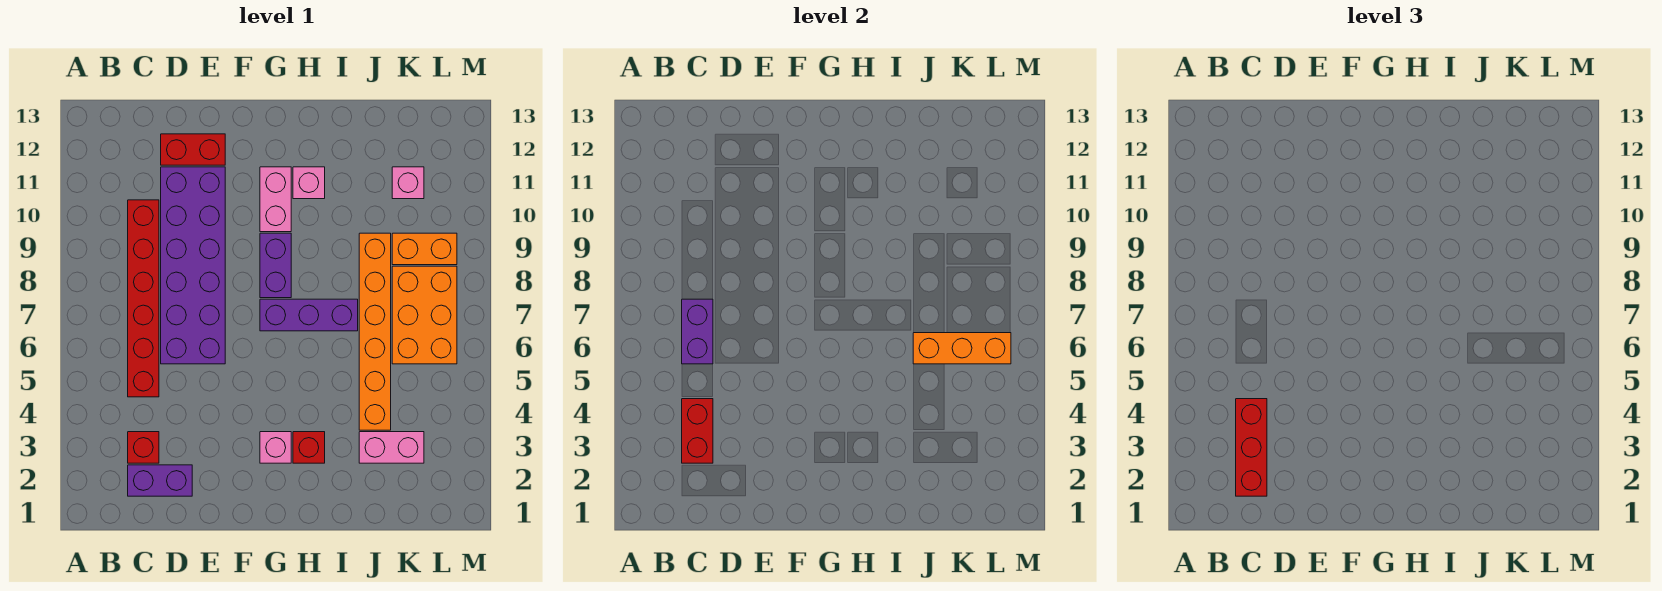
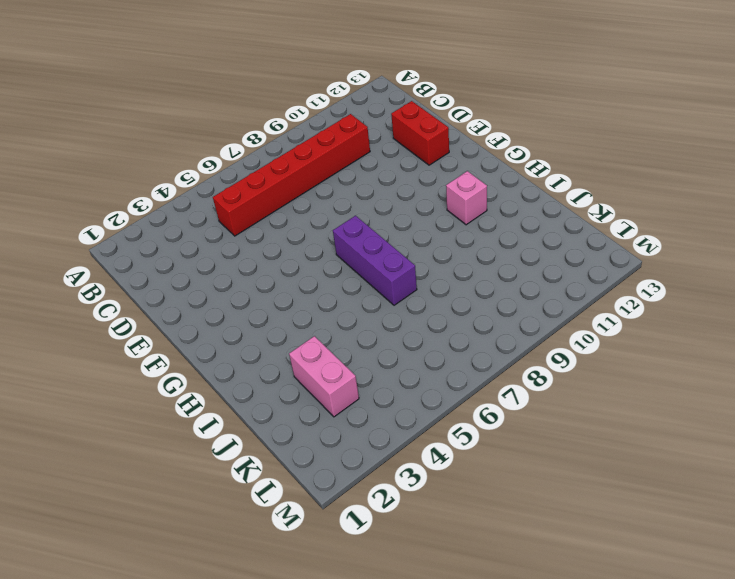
none -> purple 1x2 brick [128,465,192,496]
none -> red 1x1 brick [128,432,159,463]
none -> purple 2x6 brick [161,167,225,364]

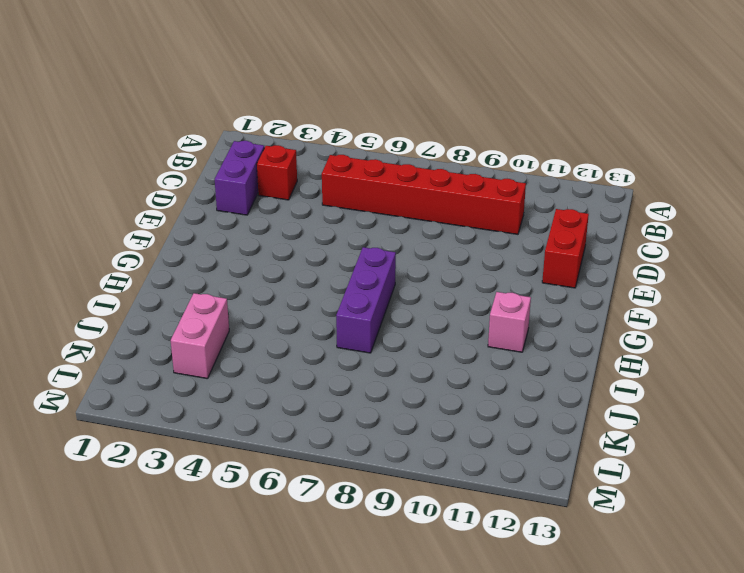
none -> purple 2x6 brick [161,167,225,364]
none -> pink 1x1 brick [260,432,291,463]
none -> purple 1x2 brick [260,233,291,298]

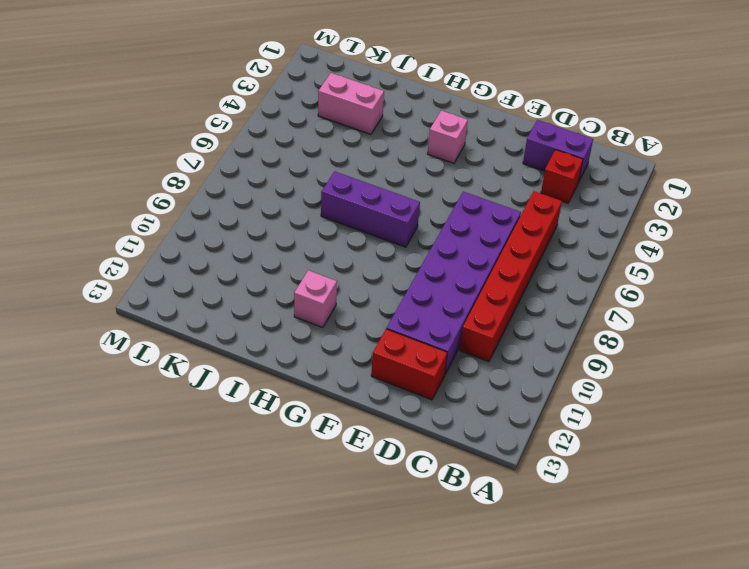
none -> purple 1x2 brick [260,233,291,298]
none -> pink 1x2 brick [260,167,291,232]
none -> red 1x1 brick [293,432,325,463]

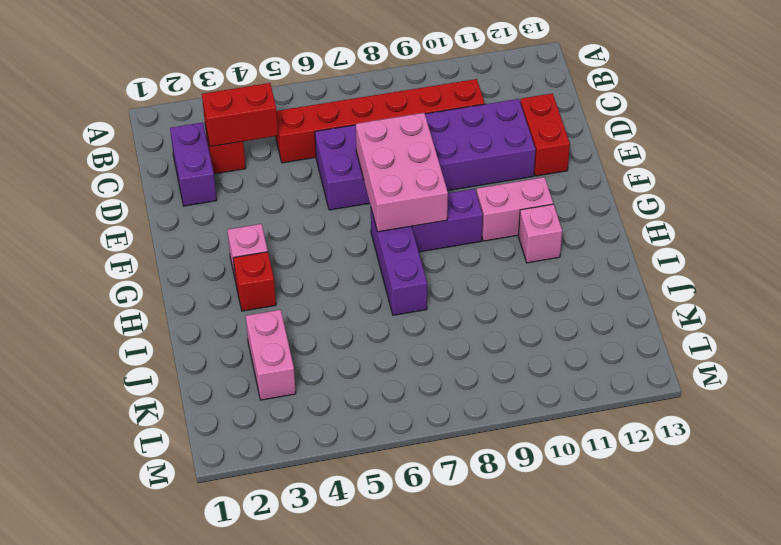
pink 2x3 brick [356,113,448,232] -> none
none -> orange 1x6 brick [359,233,391,430]
none -> orange 2x3 brick [392,266,457,364]
none -> orange 1x2 brick [392,233,457,265]

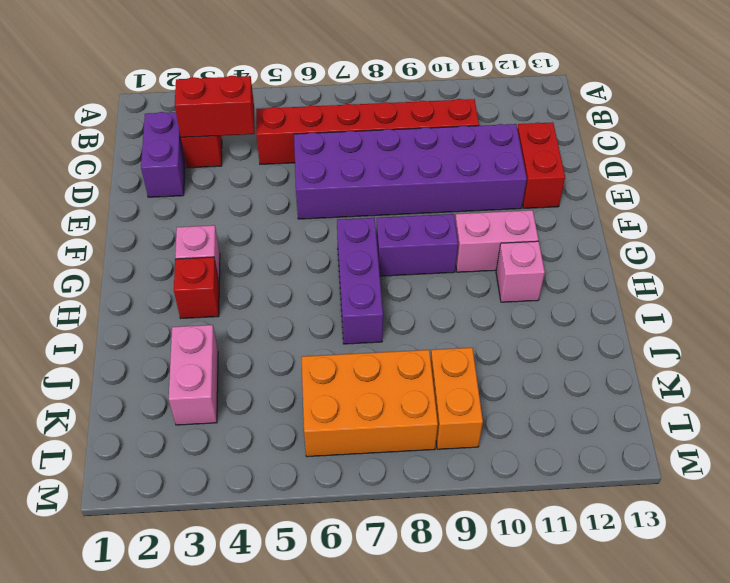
none -> orange 1x6 brick [359,233,391,430]
none -> pink 1x1 brick [392,167,424,199]
none -> purple 1x2 brick [682,299,713,364]

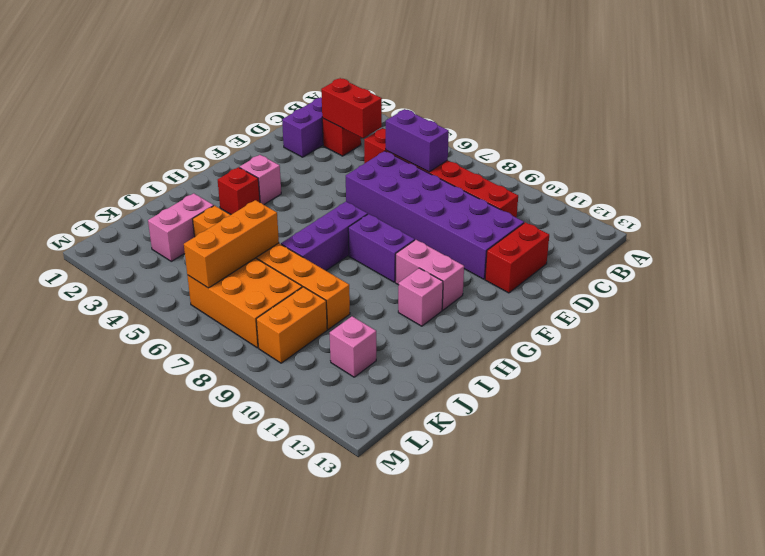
none -> red 1x3 brick [1236,399,1267,496]

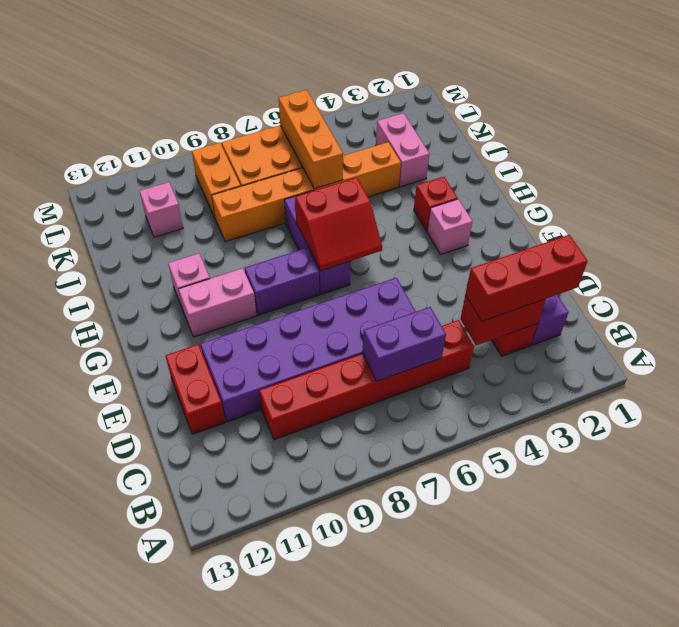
red 2x2 slope [295,178,382,271] -> none

